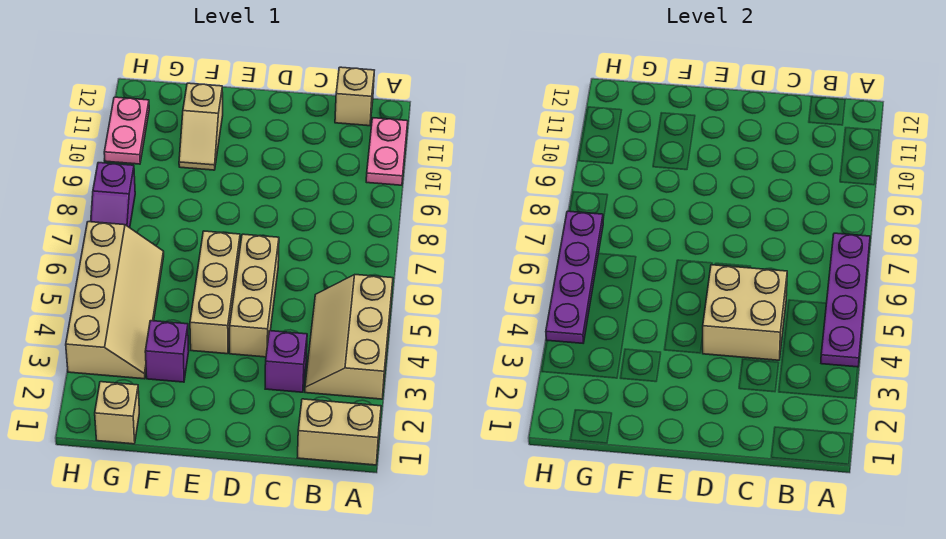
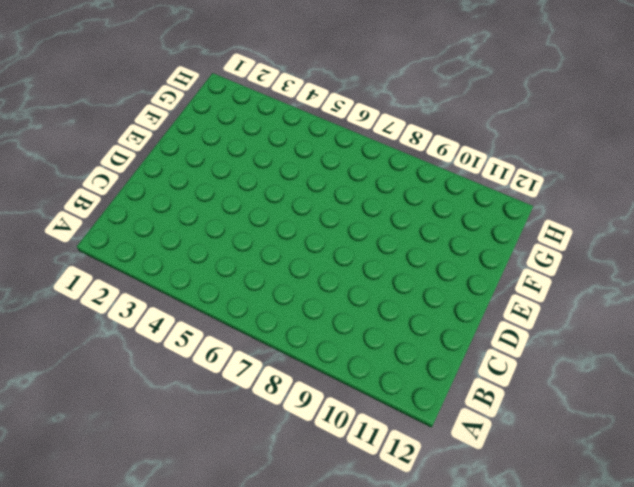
none -> tan 1x2 brick [297,399,381,465]
none -> tan 2x3 slope [305,275,393,399]
none -> pink 1x2 plate [366,118,408,185]

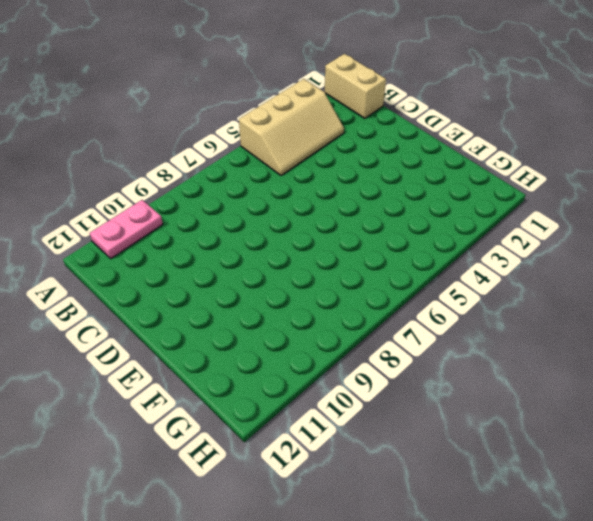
none -> tan 1x1 brick [335,67,374,126]
none -> purple 1x1 brick [265,331,307,392]
none -> tan 1x3 brick [230,234,279,357]

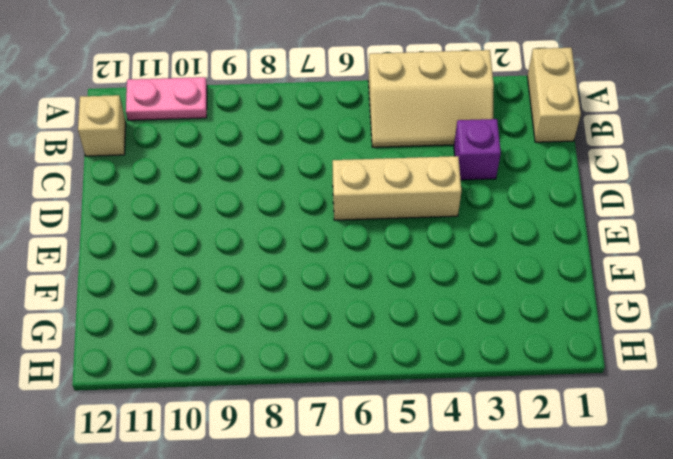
none -> tan 1x3 brick [190,231,240,354]
none -> purple 1x1 brick [145,321,189,382]
none -> tan 1x2 slope [179,83,223,170]

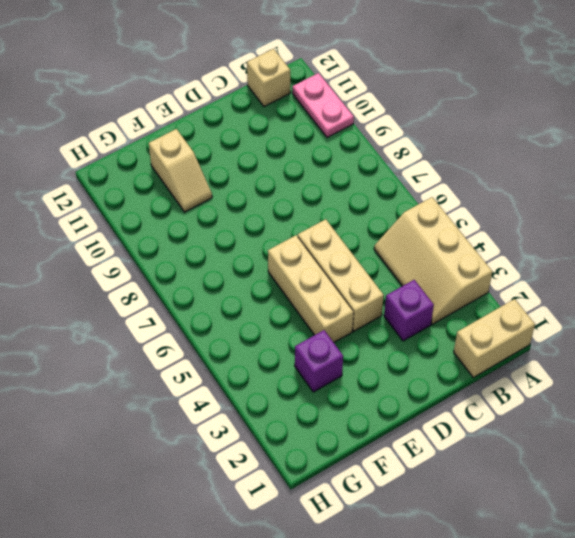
none -> tan 1x1 brick [95,382,139,444]
none -> tan 2x4 slope [66,222,164,379]
none -> purple 1x2 slope [91,163,135,228]

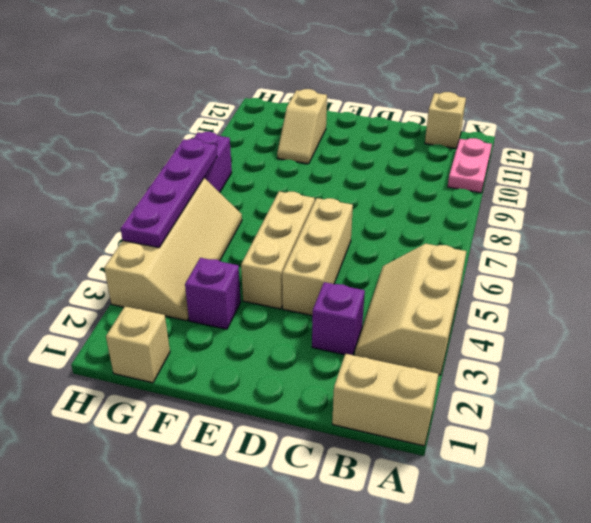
none -> pink 1x2 plate [104,97,149,164]
none -> purple 1x4 plate [821,233,870,367]
none -> tan 2x2 brick [702,265,787,360]

